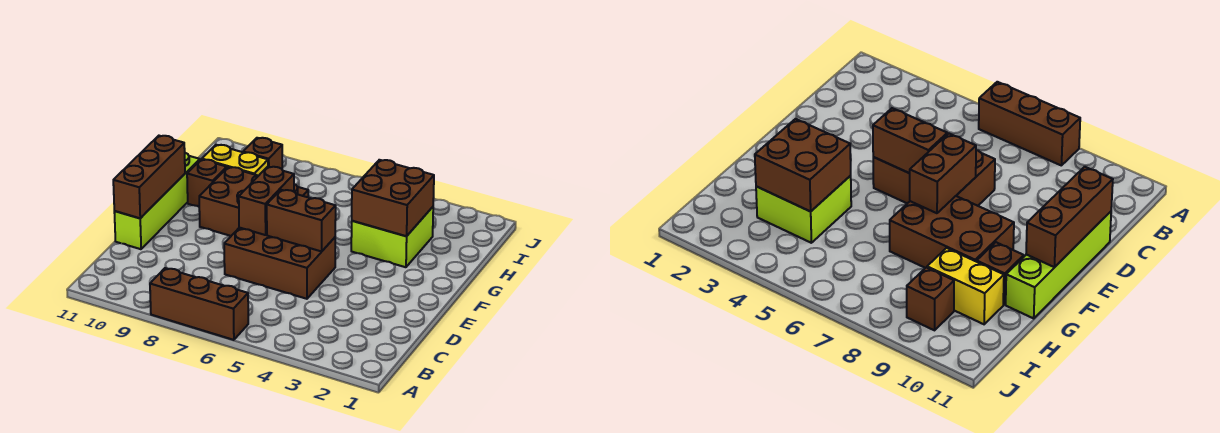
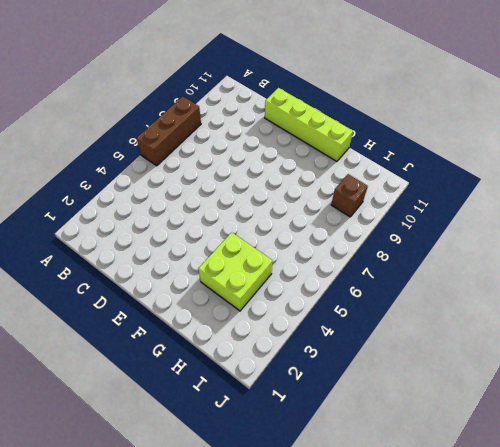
none -> brown 2x3 brick [224,228,335,299]
none -> brown 2x3 brick [199,167,308,236]
none -> brown 1x1 brick [187,159,227,207]

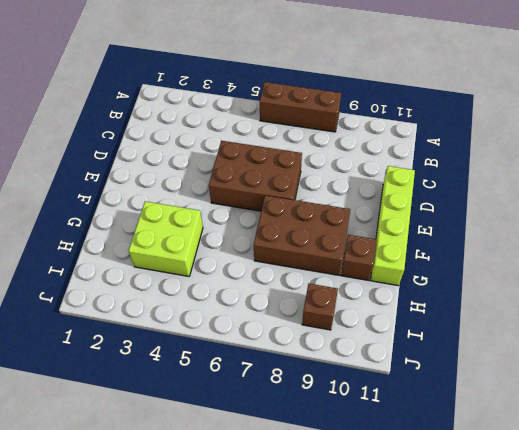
none -> yellow 1x2 brick [202,145,268,175]
none -> brown 1x3 brick [113,136,185,218]
none -> brown 1x2 brick [267,190,336,251]

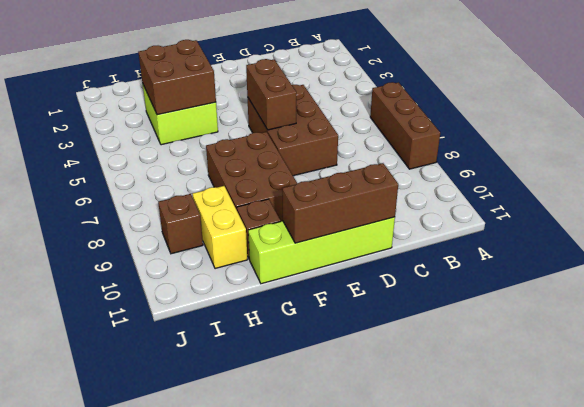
none -> brown 1x2 brick [239,167,294,235]

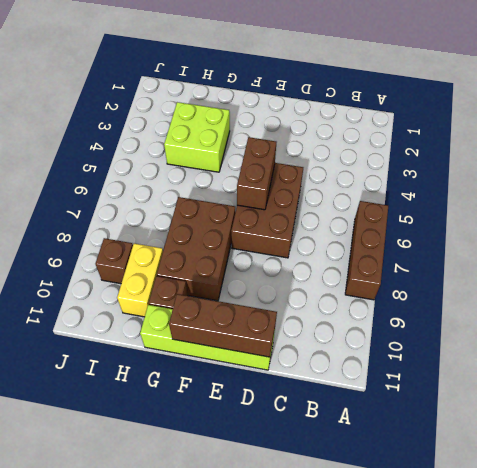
none -> brown 1x2 brick [239,167,294,235]
none -> brown 2x2 brick [352,160,434,236]

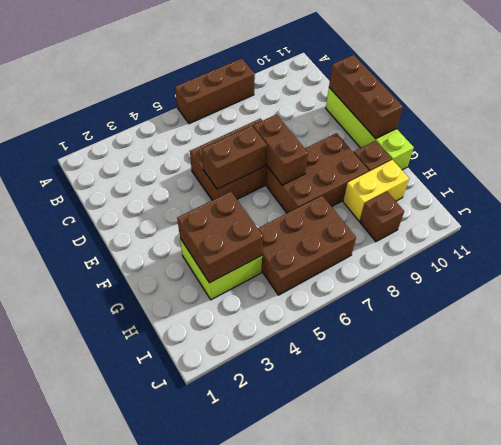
brown 2x3 brick [258,196,356,295] -> none

